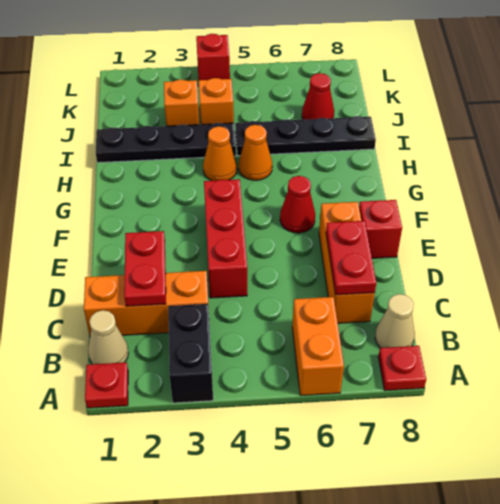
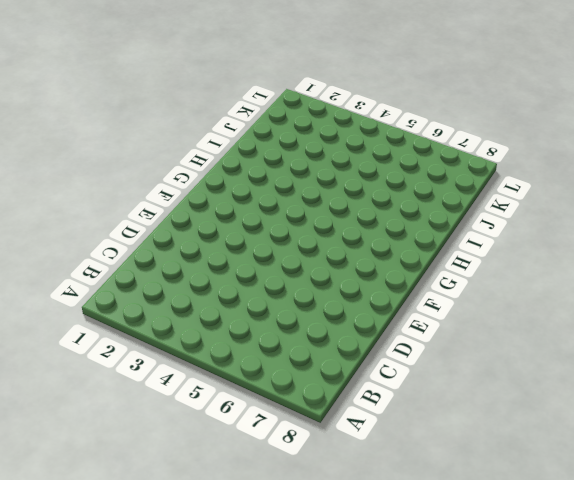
none -> red 1x1 plate [85,362,128,408]
none -> black 1x2 brick [168,304,213,403]
none -> orange 1x2 brick [292,297,344,396]

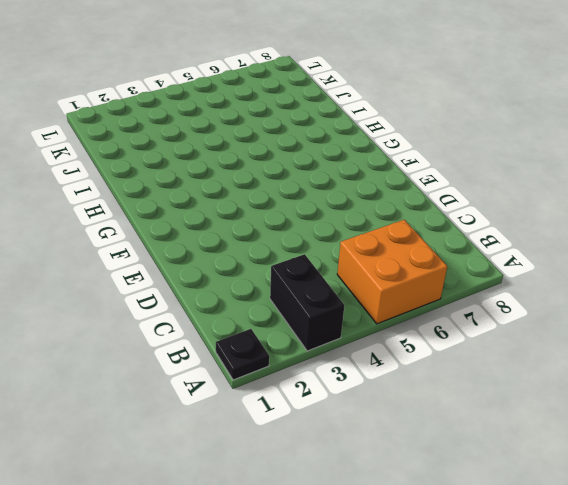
black 1x1 plate [216,329,269,380] -> red 1x1 plate [85,362,128,408]
orange 2x2 brick [337,220,447,324] -> orange 1x2 brick [292,297,344,396]
none -> red 1x1 plate [378,346,426,391]
none -> tan 1x1 cone [88,310,128,364]
none -> tan 1x1 cone [375,294,415,348]

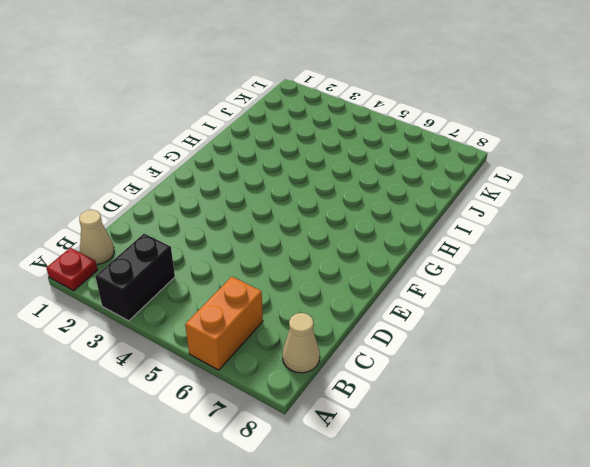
none -> red 1x1 plate [378,346,426,391]
none -> orange 1x3 brick [84,271,209,335]
none -> orange 1x3 brick [319,202,375,323]

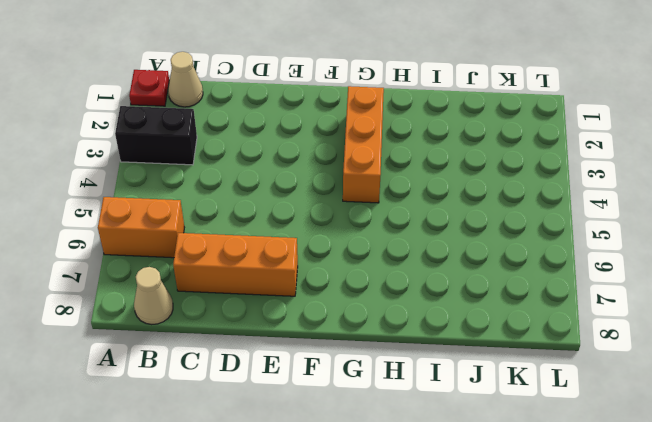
orange 1x3 brick [343,86,384,203] -> orange 1x3 brick moved to [84,271,209,335]
none -> red 1x1 plate [378,346,426,391]
none -> red 1x3 brick [204,179,247,298]
none -> red 1x1 brick [359,200,402,258]

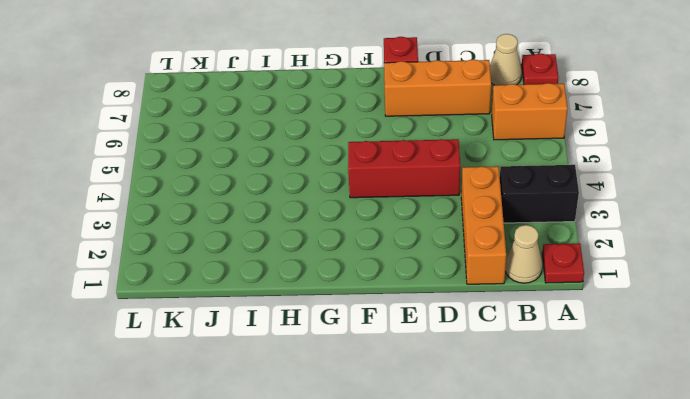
none -> red 1x1 cone [280,176,315,233]
none -> orange 1x1 cone [203,126,237,181]
none -> orange 1x1 cone [239,125,272,180]

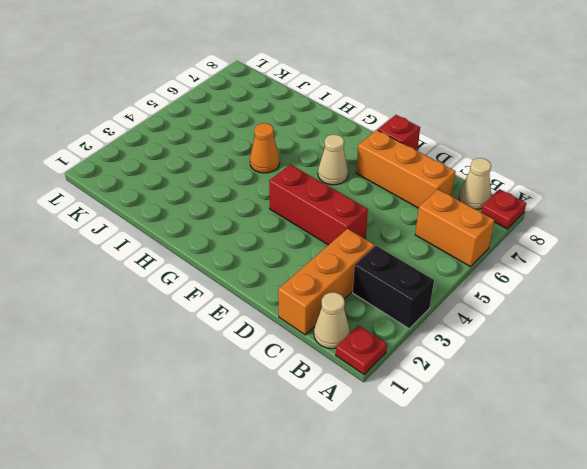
tan 1x1 cone [318,135,348,185] -> red 1x1 cone [280,176,315,233]
none -> orange 1x1 cone [203,126,237,181]
none -> black 1x4 plate [96,123,236,163]
none -> black 1x4 plate [235,116,376,156]

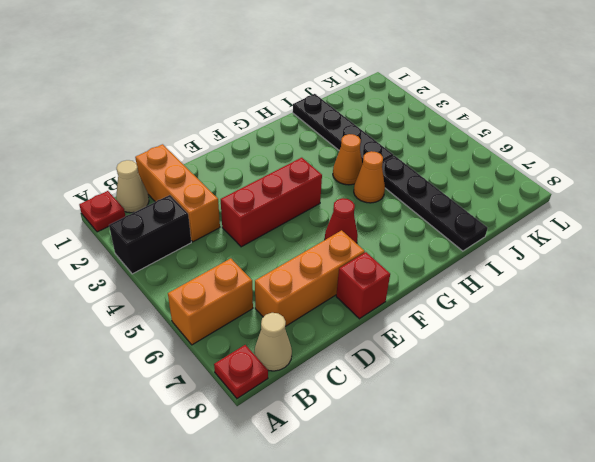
none -> orange 1x1 brick [164,80,199,126]
none -> orange 1x1 brick [199,78,234,124]
none -> red 1x1 cone [302,73,334,120]

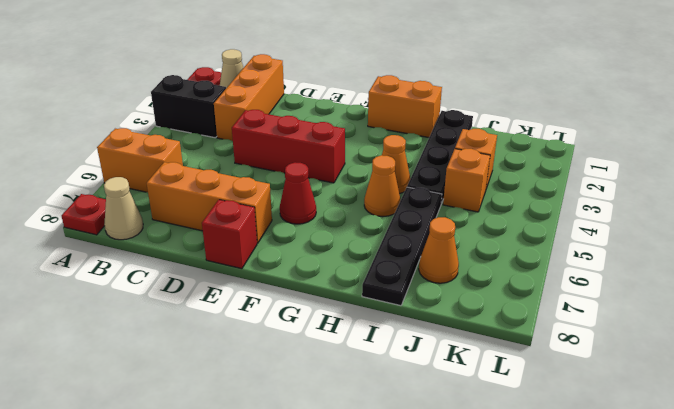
orange 1x2 brick [368,75,442,137] -> none
orange 1x1 cone [419,217,459,283] -> red 1x1 cone [302,73,334,120]
none -> red 1x1 brick [196,34,230,80]
none -> red 1x2 plate [124,231,166,306]
none -> red 1x2 plate [326,221,376,295]

